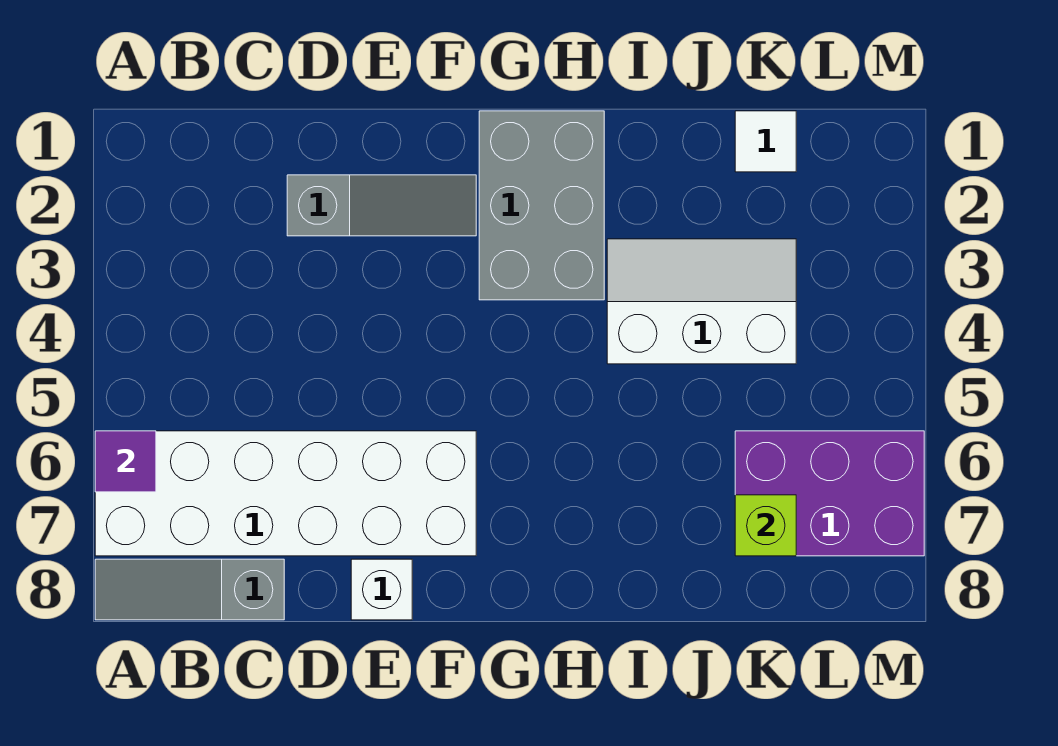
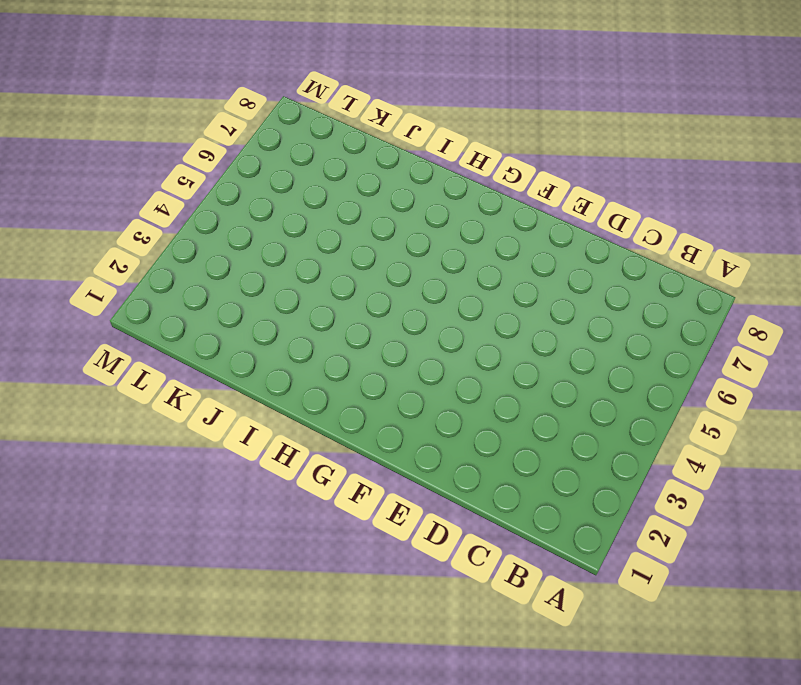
none -> white 2x6 brick [95,431,476,556]
none -> grey 1x3 slope [95,559,284,620]

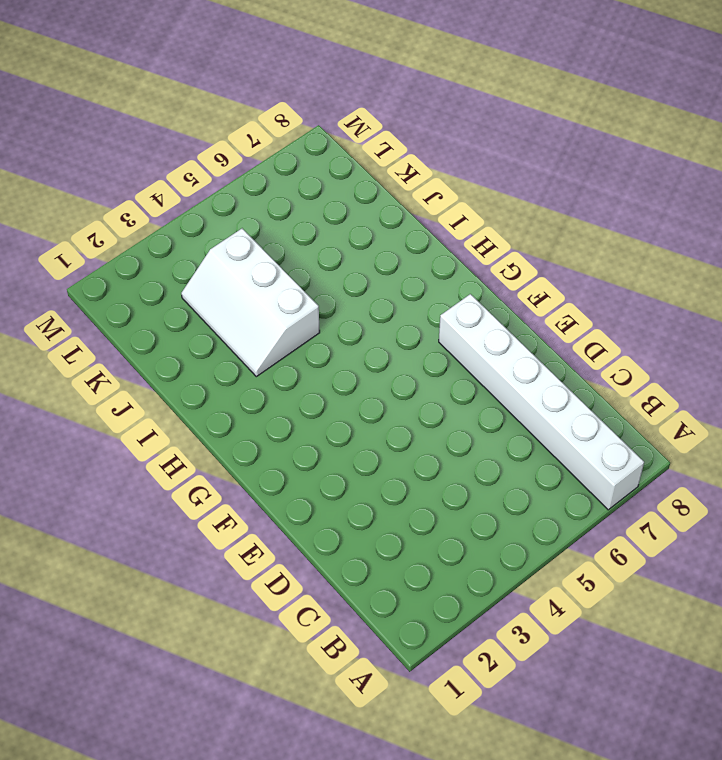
white 1x6 brick [439,294,644,510] -> white 2x6 brick [95,431,476,556]
none -> grey 1x3 slope [95,559,284,620]
none -> grey 1x3 slope [287,175,476,236]

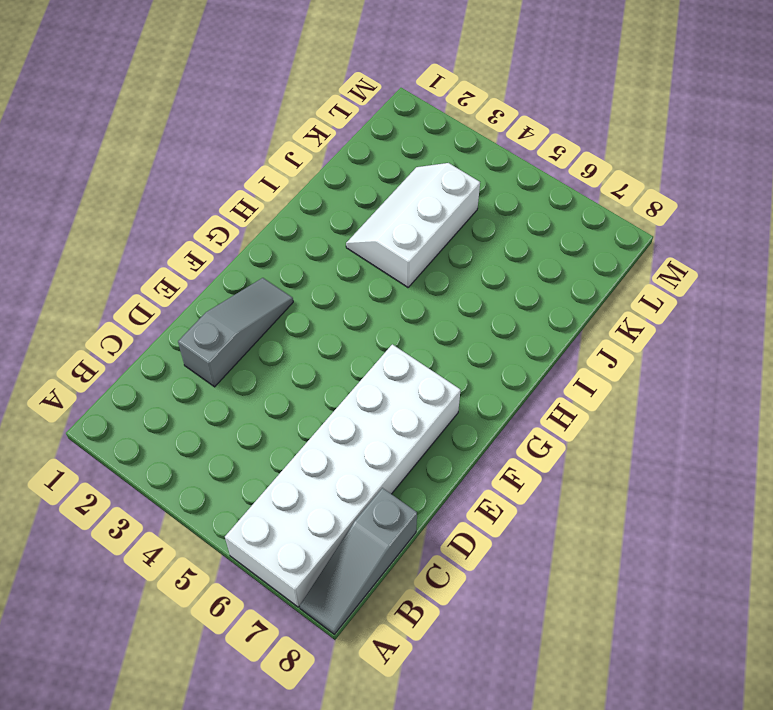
none -> white 1x1 brick [351,559,412,620]
none -> grey 2x3 brick [479,111,604,300]

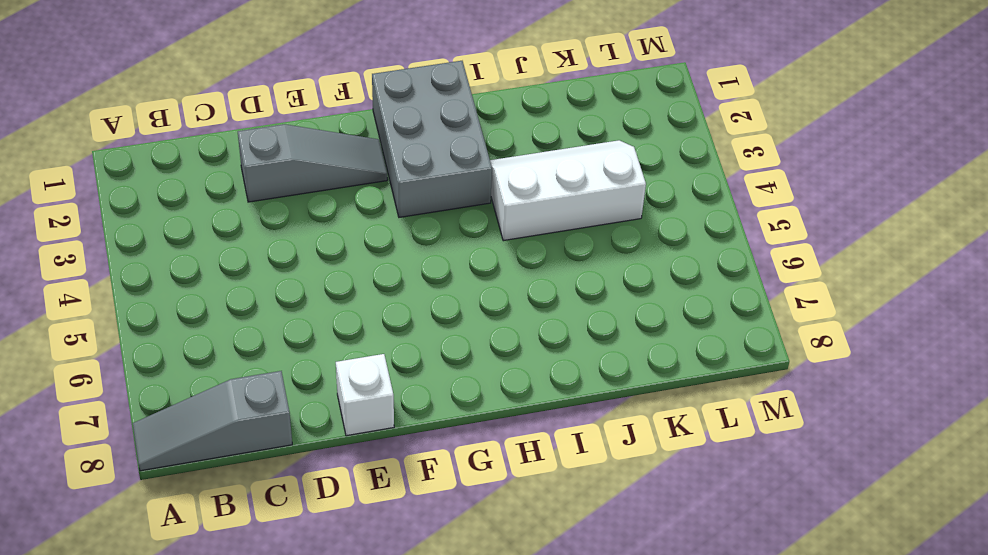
none -> white 2x6 brick [95,431,476,556]
none -> white 1x1 tile [735,111,796,172]

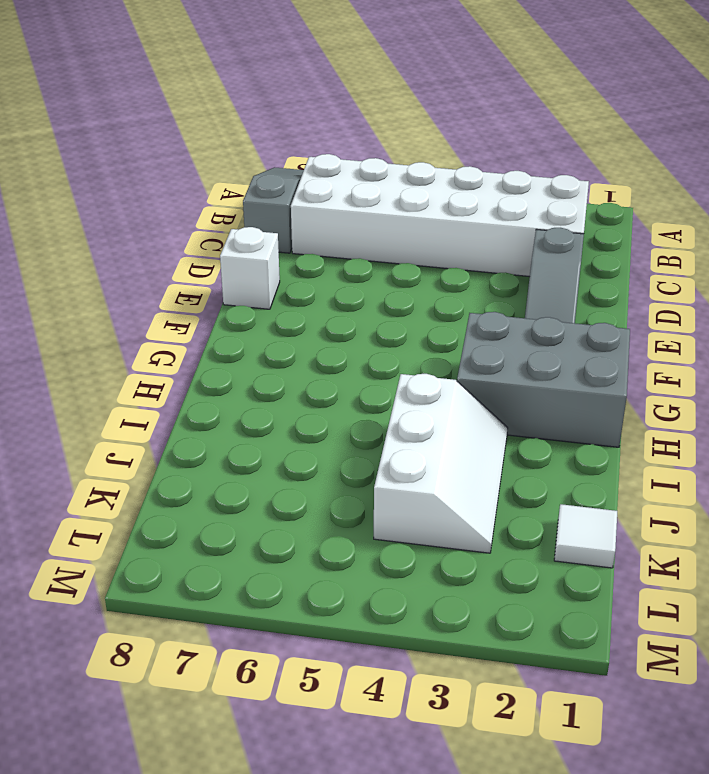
white 2x6 brick [291,154,589,277] -> white 2x6 brick turned to [95,431,476,556]
none -> purple 2x3 brick [735,431,924,556]
none -> purple 1x1 tile [95,431,156,492]

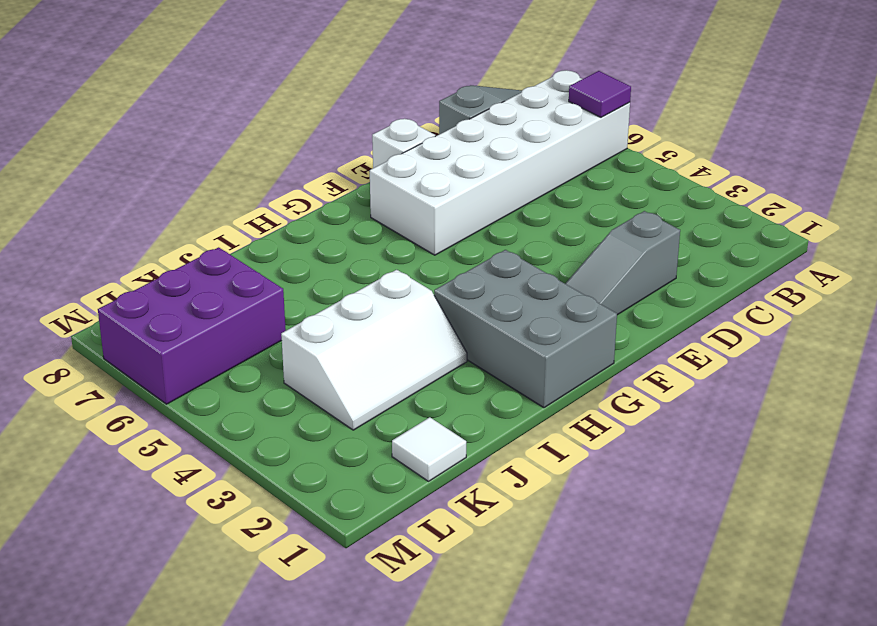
none -> lime 1x1 brick [735,495,796,556]

